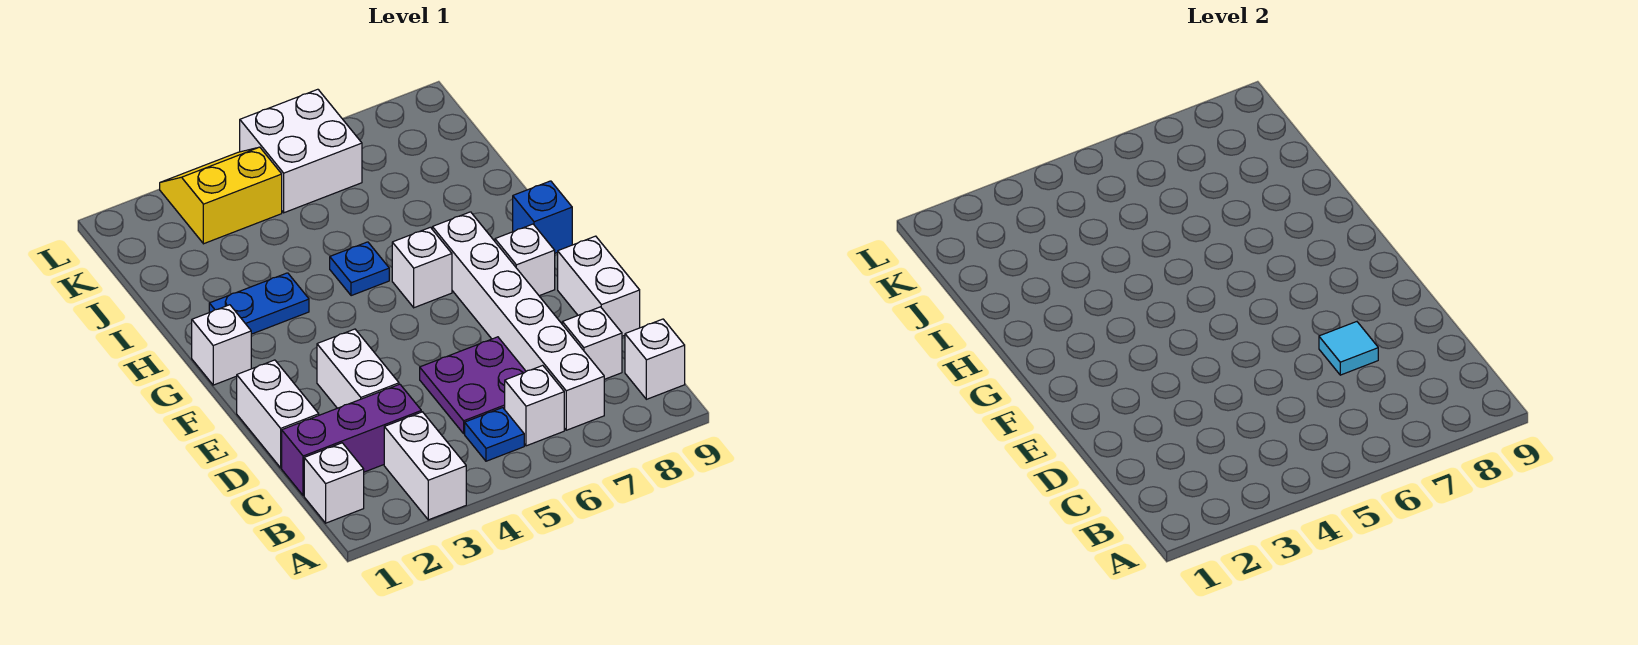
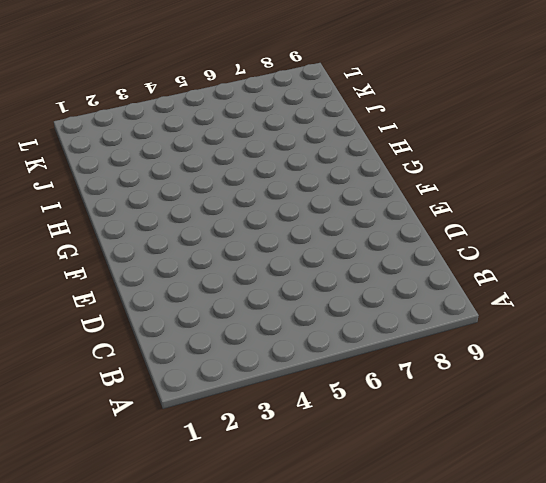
none -> white 1x2 brick [384,412,466,520]
none -> white 1x1 brick [304,443,364,523]
none -> blue 1x1 plate [465,408,524,461]

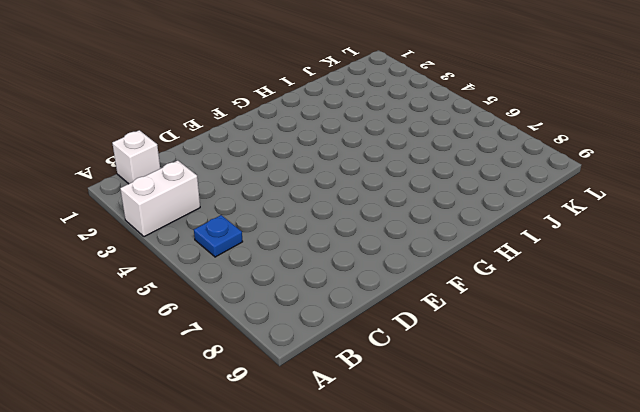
none -> white 1x1 brick [505,365,564,446]
none -> white 1x6 brick [432,212,604,430]
none -> white 1x1 brick [625,319,685,399]

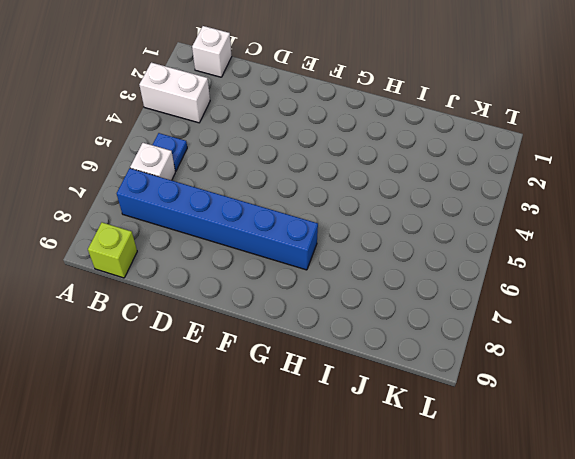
blue 1x6 brick [117,168,318,270] -> white 1x6 brick [432,212,604,430]
lime 1x1 brick [88,222,137,278] -> white 1x1 brick [625,319,685,399]
none -> purple 1x3 brick [282,384,421,496]
none -> purple 2x2 plate [420,337,526,433]
none -> white 1x1 brick [562,307,622,379]

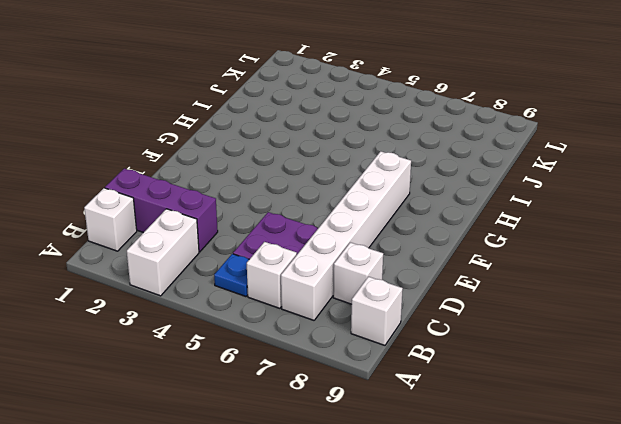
none -> white 1x2 brick [237,360,319,468]
none -> white 1x2 brick [317,329,399,408]
none -> white 1x2 brick [558,236,640,336]

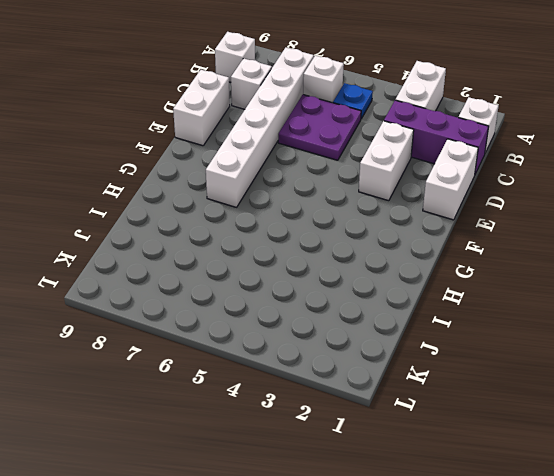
none -> white 1x1 brick [495,224,555,296]
none -> white 1x1 brick [192,305,251,385]
none -> white 1x1 brick [392,227,452,308]

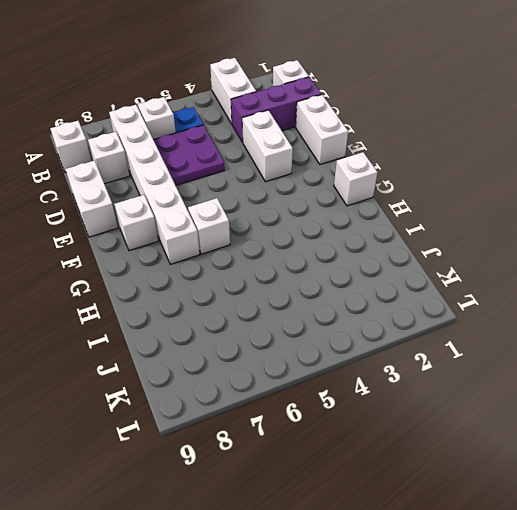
none -> blue 1x1 brick [513,181,572,253]
none -> blue 1x2 plate [209,273,309,334]
none -> blue 1x1 plate [330,242,389,296]

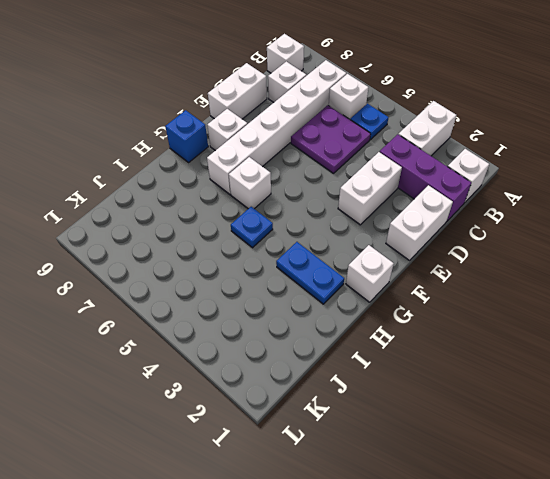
none -> yellow 2x2 slope [160,147,282,244]
none -> white 2x2 brick [240,89,362,213]
none -> cyan 1x1 tile [1319,322,1378,375]

